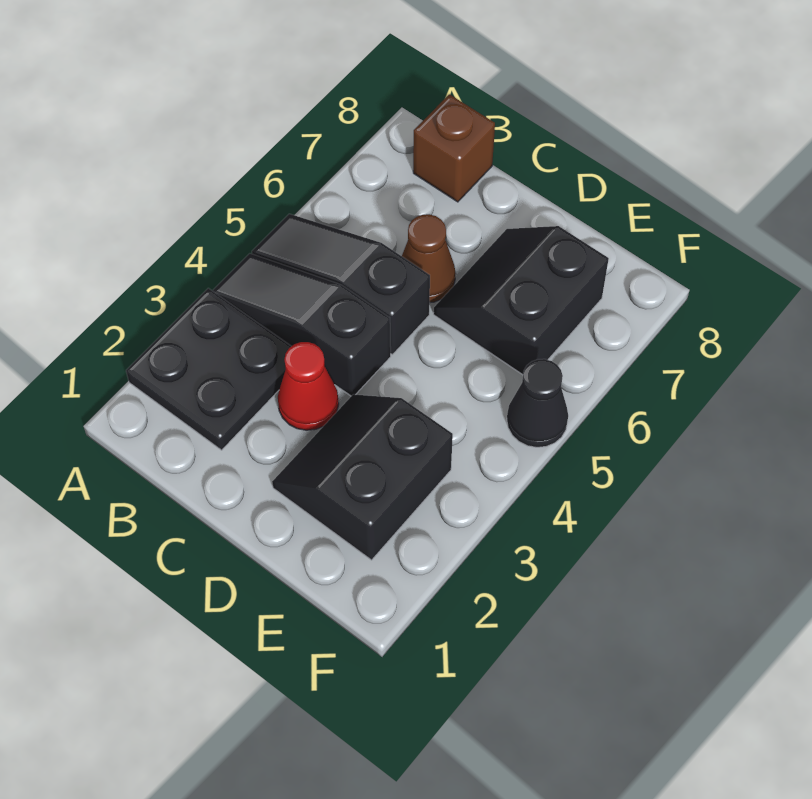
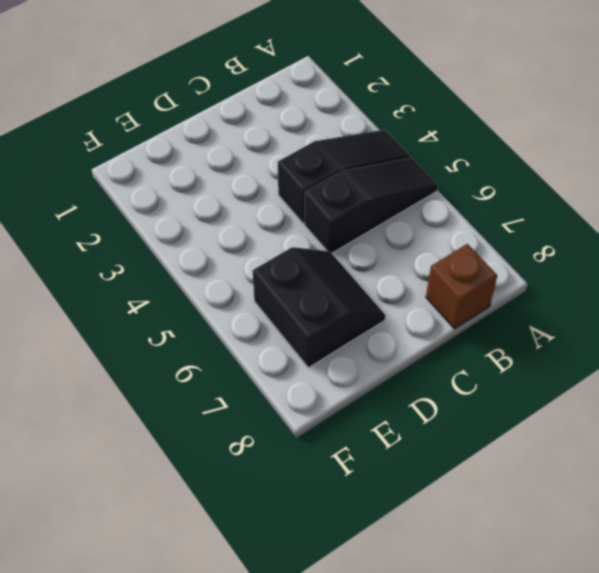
none -> black 2x2 plate [126,288,291,450]
none -> red 1x1 cone [278,342,339,430]

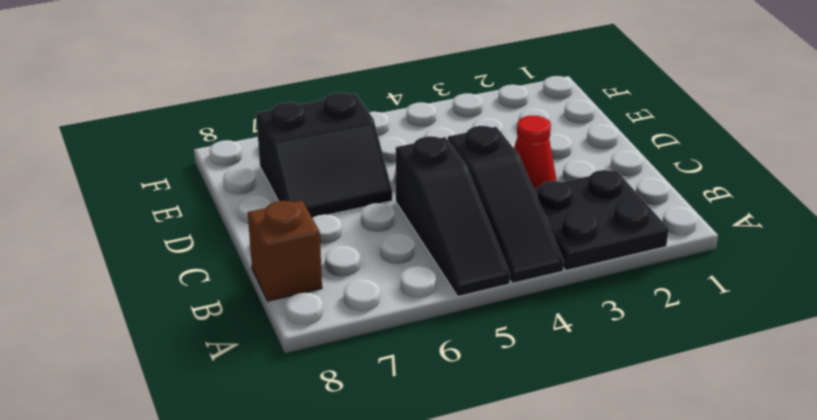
none -> brown 1x1 cone [402,214,456,303]
none -> black 2x2 slope [272,394,453,560]

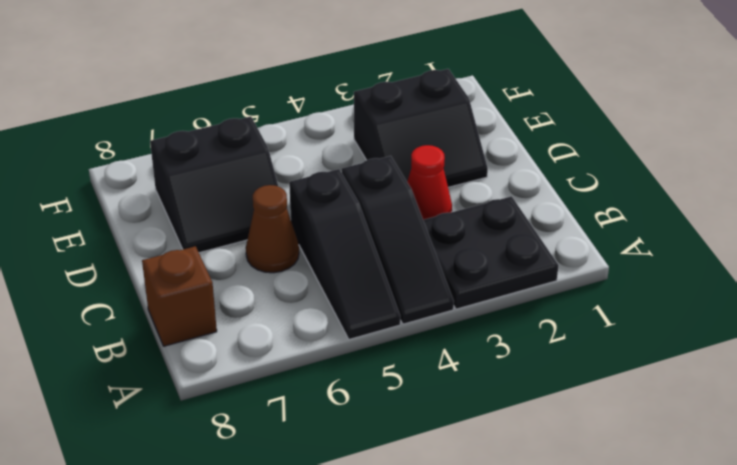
none -> black 1x1 cone [507,359,568,447]

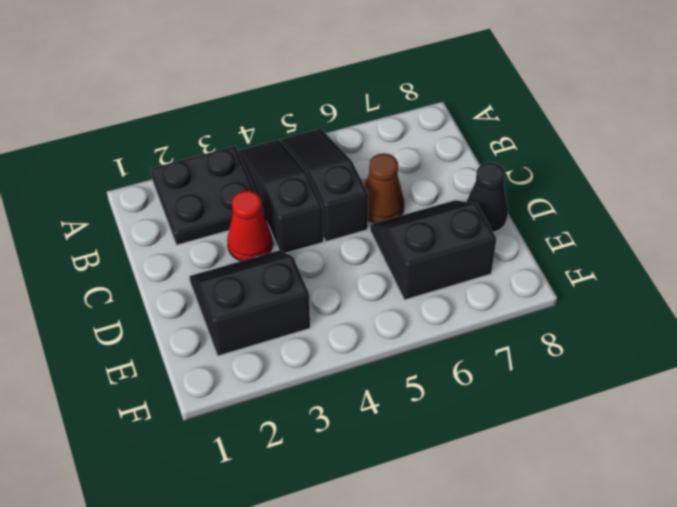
black 1x1 cone [466,162,508,232] -> black 1x1 cone moved to [507,359,568,447]
none -> brown 1x1 brick [413,94,495,202]

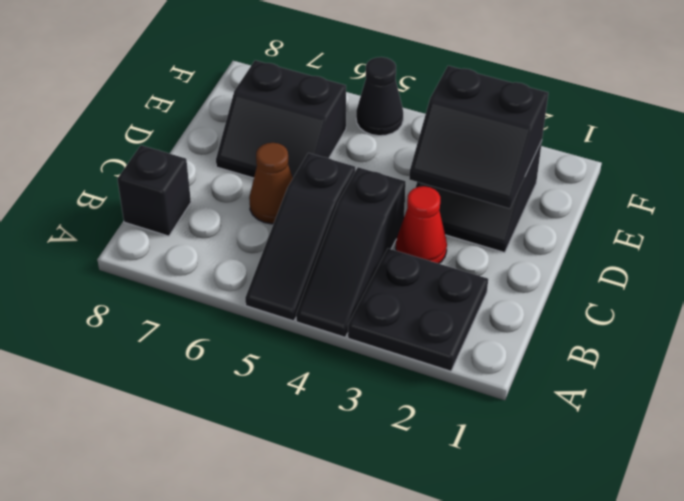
black 1x1 brick [117,145,191,236] -> brown 1x1 brick [413,94,495,202]
black 2x2 slope [409,66,548,209] -> none

